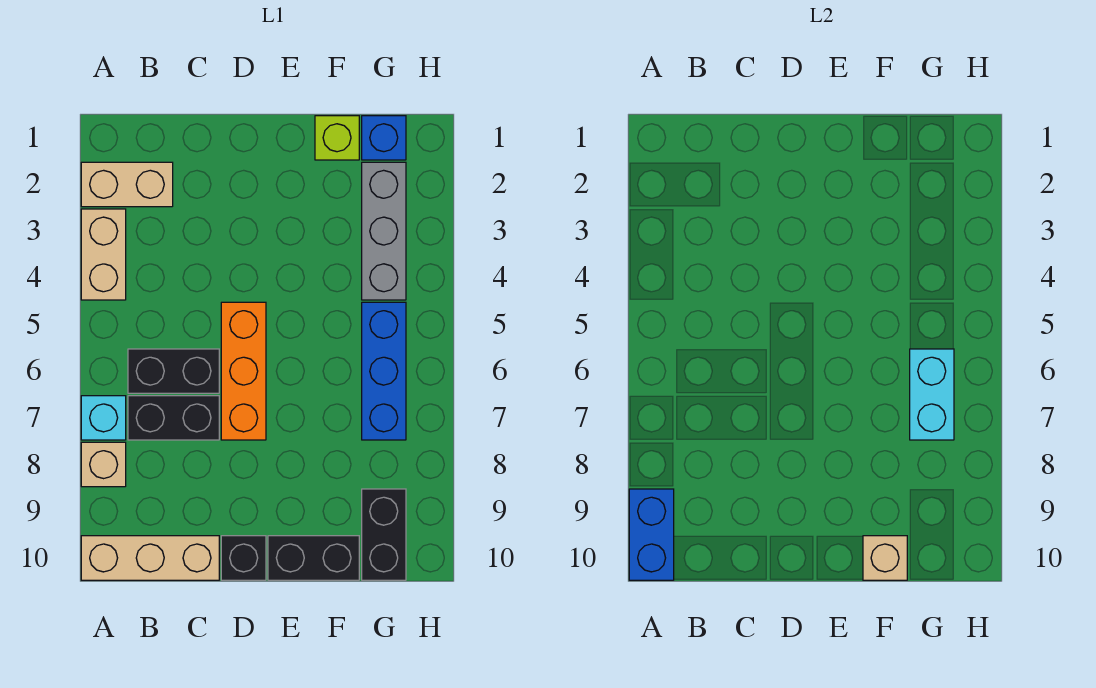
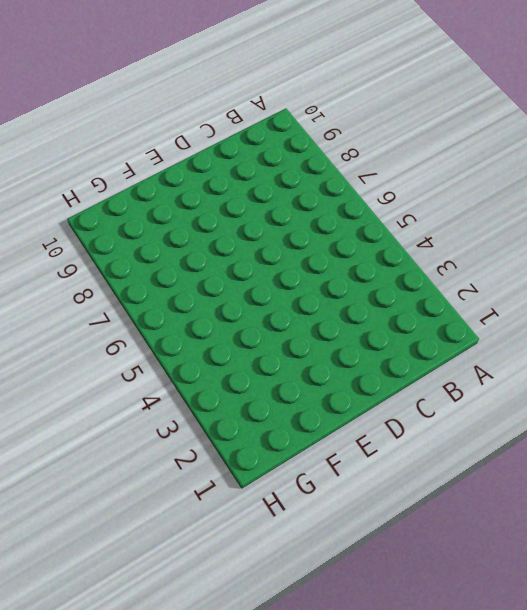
none -> tan 1x2 brick [81,162,173,207]
none -> tan 1x2 brick [81,209,126,300]
none -> cyan 1x1 brick [81,396,126,440]

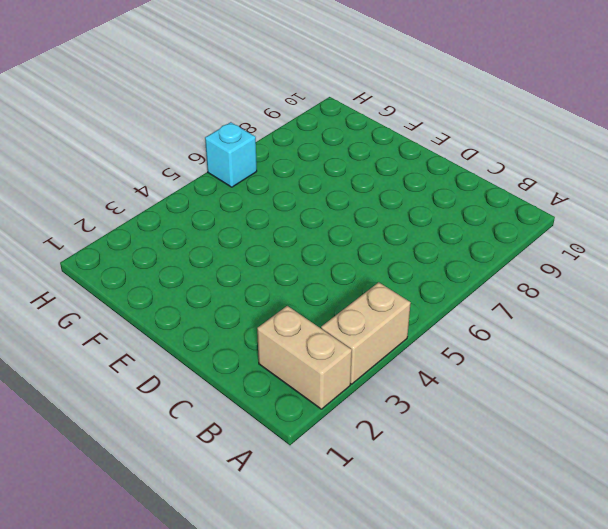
cyan 1x1 brick [205,122,257,187] -> cyan 1x1 brick moved to [81,396,126,440]
none -> tan 1x1 brick [81,442,126,487]
none -> tan 1x3 brick [81,536,219,580]
none -> black 1x2 brick [128,349,219,393]

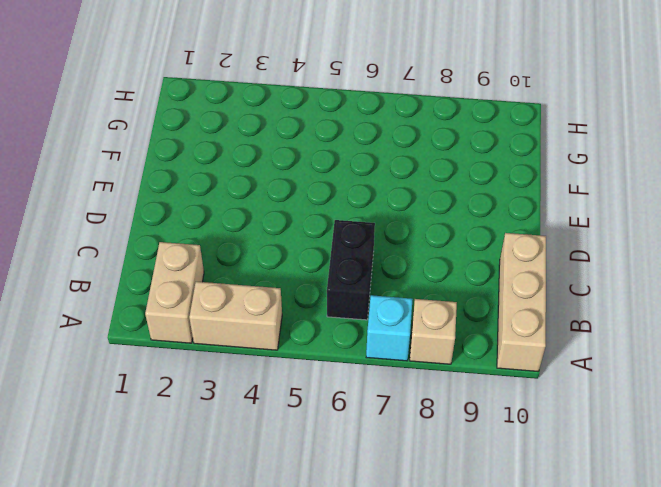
none -> black 1x2 brick [128,396,219,440]
none -> orange 1x3 brick [221,302,266,440]
none -> black 1x1 brick [221,536,266,580]

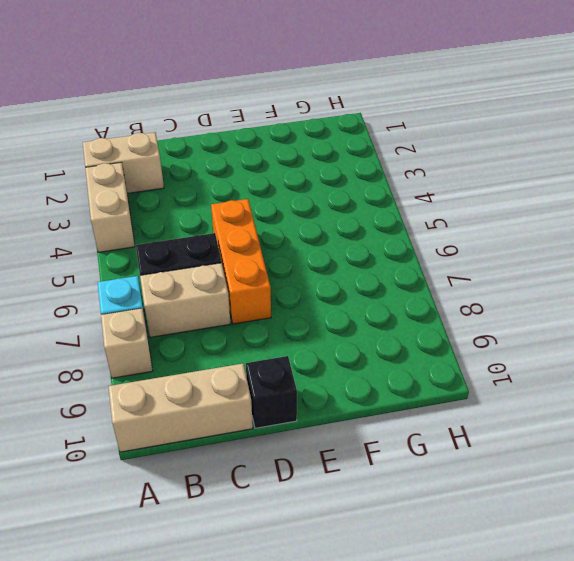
tan 1x2 brick [140,263,231,337] -> black 1x2 brick [128,396,219,440]
none -> black 1x2 brick [268,536,359,580]
none -> lime 1x1 brick [315,116,359,160]
none -> blue 1x1 brick [362,116,406,160]

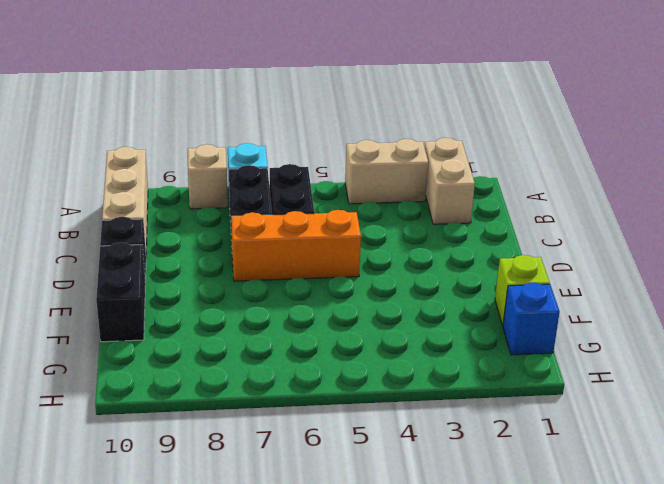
none -> grey 1x3 brick [362,162,406,300]
none -> blue 1x3 brick [362,302,406,440]
none -> black 1x2 brick [362,489,406,580]

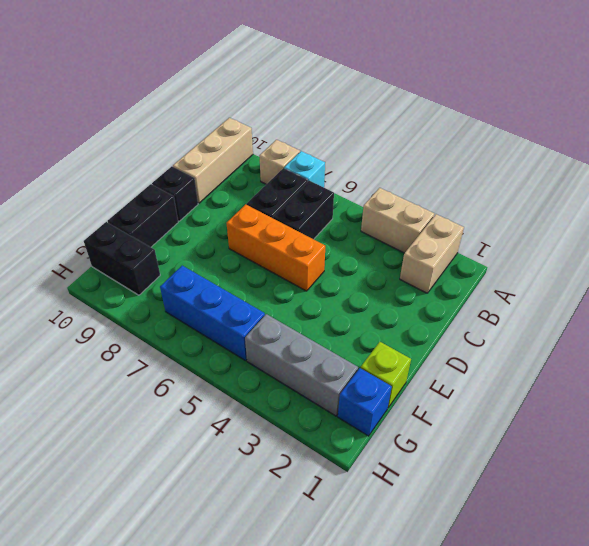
none -> blue 1x2 brick [629,489,674,580]
none -> tan 1x1 brick [863,536,907,580]
none -> cyan 1x2 brick [910,349,954,440]

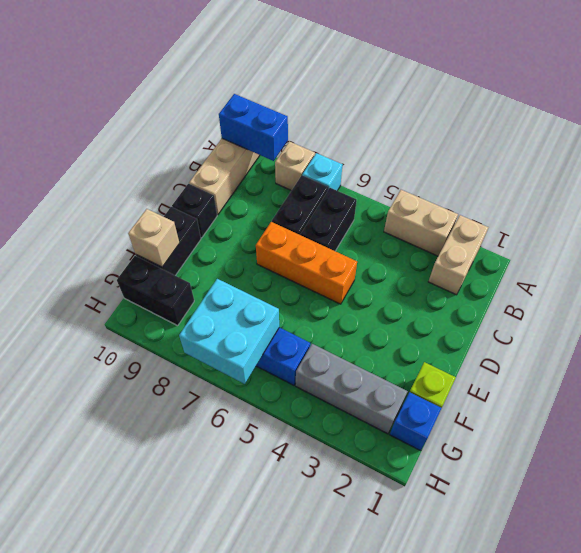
cyan 2x2 brick [179,279,279,384] -> cyan 1x2 brick [910,349,954,440]

